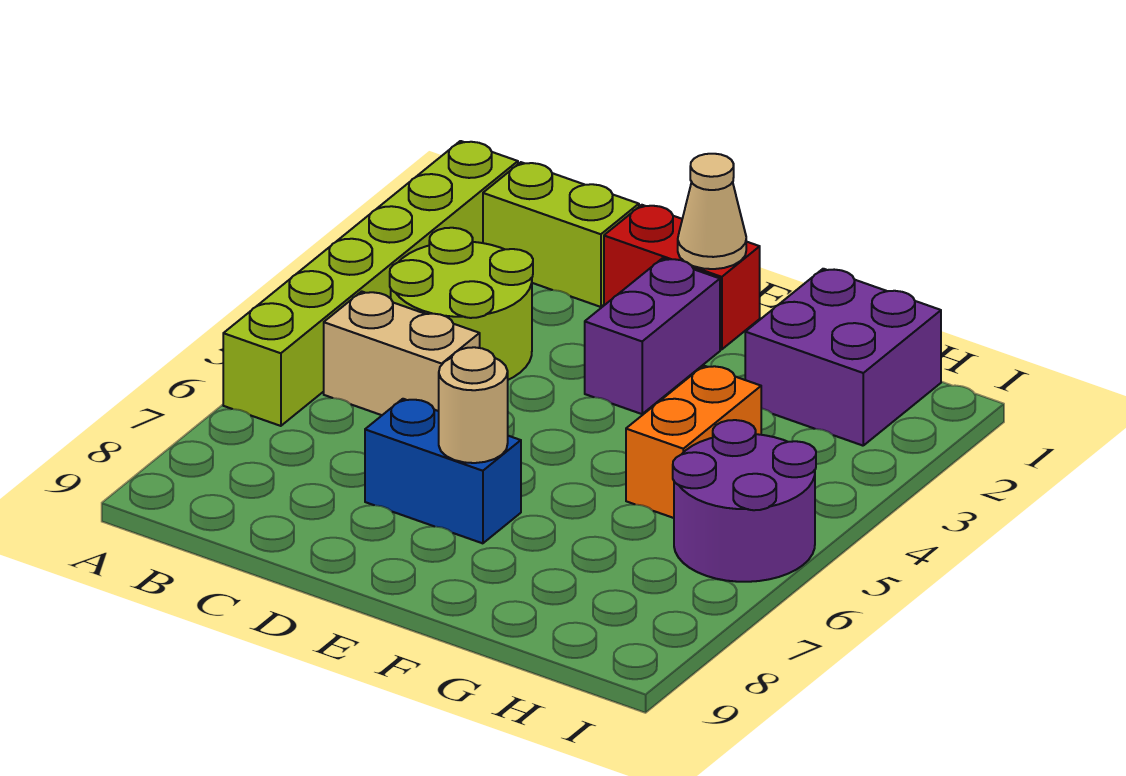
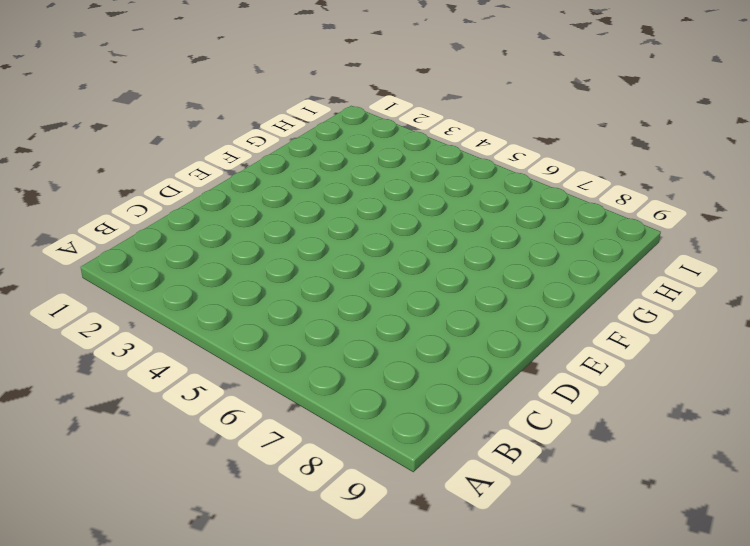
none -> lime 1x6 brick [223,141,518,426]
none -> lime 1x2 brick [483,162,639,307]
none -> lime 2x2 round brick [390,228,533,380]

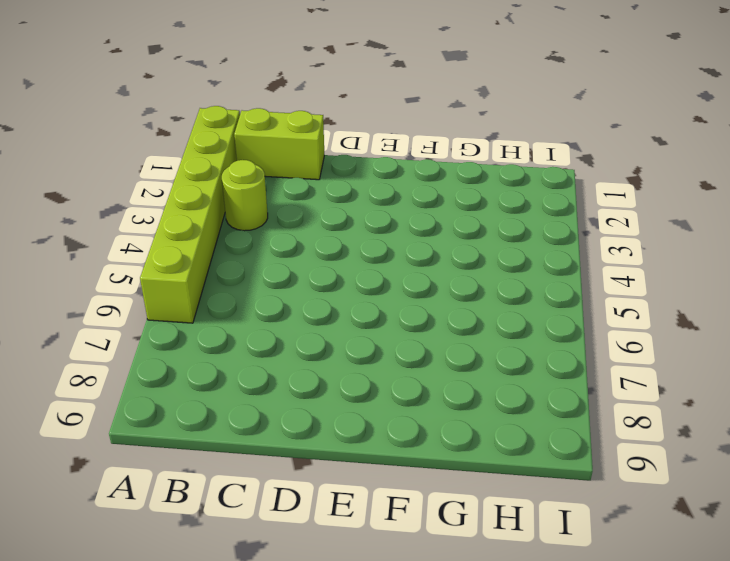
lime 1x1 round brick [222,160,268,231] -> lime 2x2 round brick [390,228,533,380]
none -> tan 1x2 brick [324,291,480,415]
none -> red 1x2 brick [604,205,760,350]
none -> blue 1x2 brick [365,399,521,543]

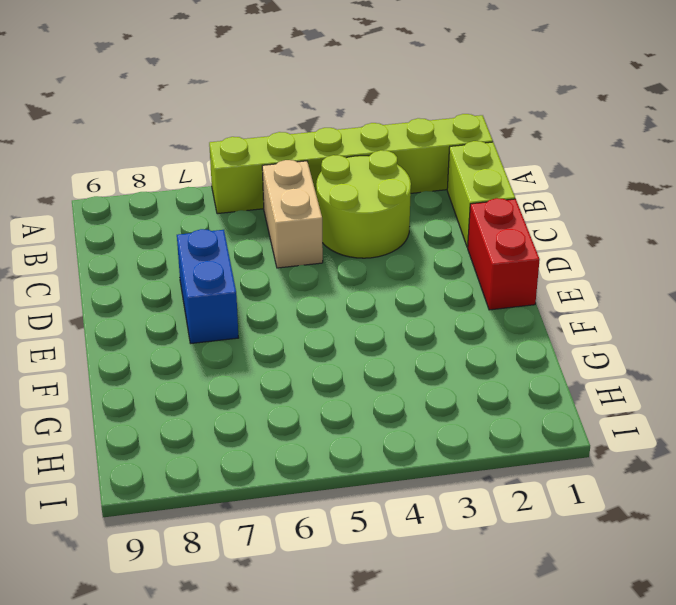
none -> purple 1x2 brick [585,258,720,414]
none -> purple 2x2 brick [745,269,941,446]
none -> orange 1x2 brick [626,366,761,518]

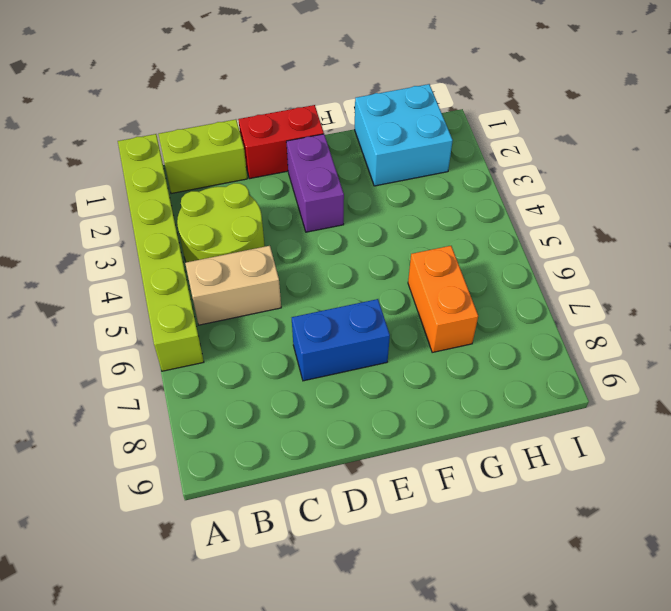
cyan 2x2 brick [355,84,453,186] -> purple 2x2 brick [745,269,941,446]
orange 1x2 brick [408,246,478,352] -> orange 1x2 brick moved to [626,366,761,518]
none -> purple 2x2 round brick [673,420,816,582]
none -> tan 1x1 cone [678,154,746,269]
none -> tan 1x1 round brick [439,347,508,463]

